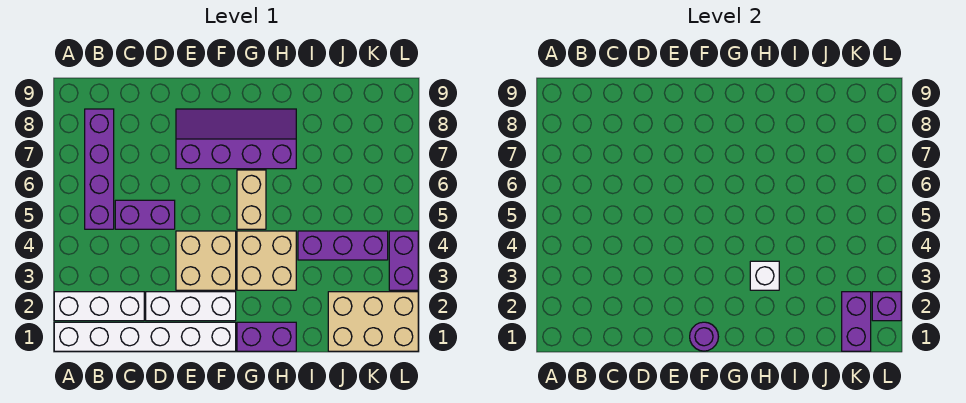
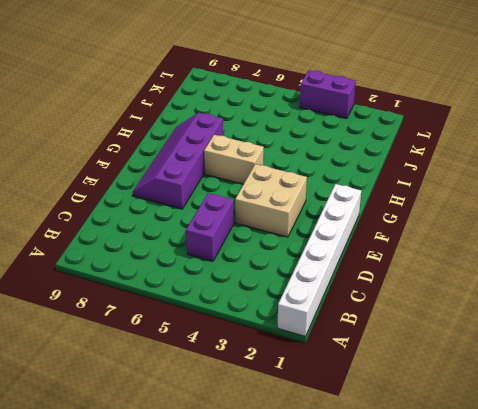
none -> white 1x3 brick [54,292,144,321]
none -> purple 1x4 brick [85,109,114,229]
none -> white 1x3 brick [146,292,236,321]

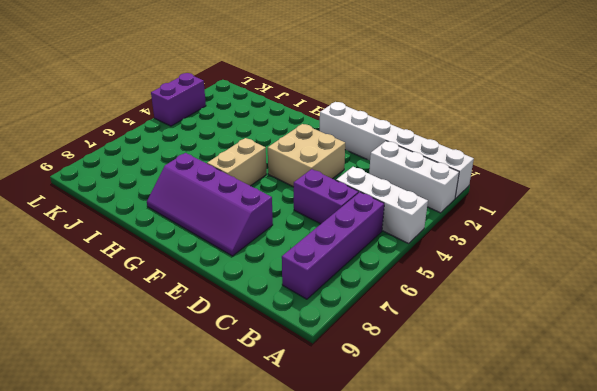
white 1x3 brick [336,167,428,243] -> white 1x3 brick moved to [146,292,236,321]
none -> purple 1x2 brick [237,322,296,351]
none -> tan 2x2 brick [237,231,296,290]
none -> purple 1x3 brick [298,231,388,260]

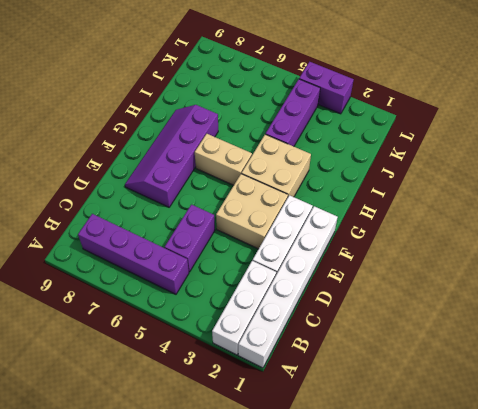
none -> purple 1x2 brick [237,322,296,351]
none -> tan 2x3 brick [328,292,418,351]
none -> purple 1x1 round brick [690,322,718,351]

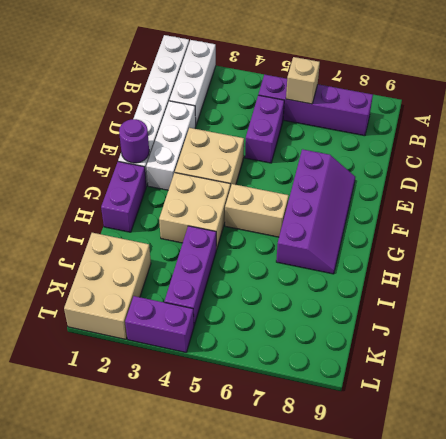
tan 1x1 brick [286,57,320,104] -> none
none -> white 1x1 brick [750,261,779,290]
none -> purple 1x2 brick [842,292,871,351]
none -> purple 1x1 brick [872,292,901,321]

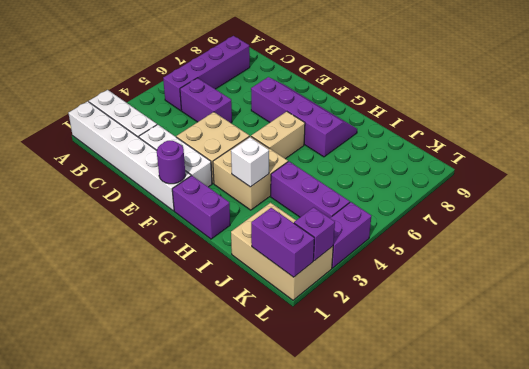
purple 1x2 brick [251,208,314,277] -> purple 1x2 brick turned to [842,292,871,351]

